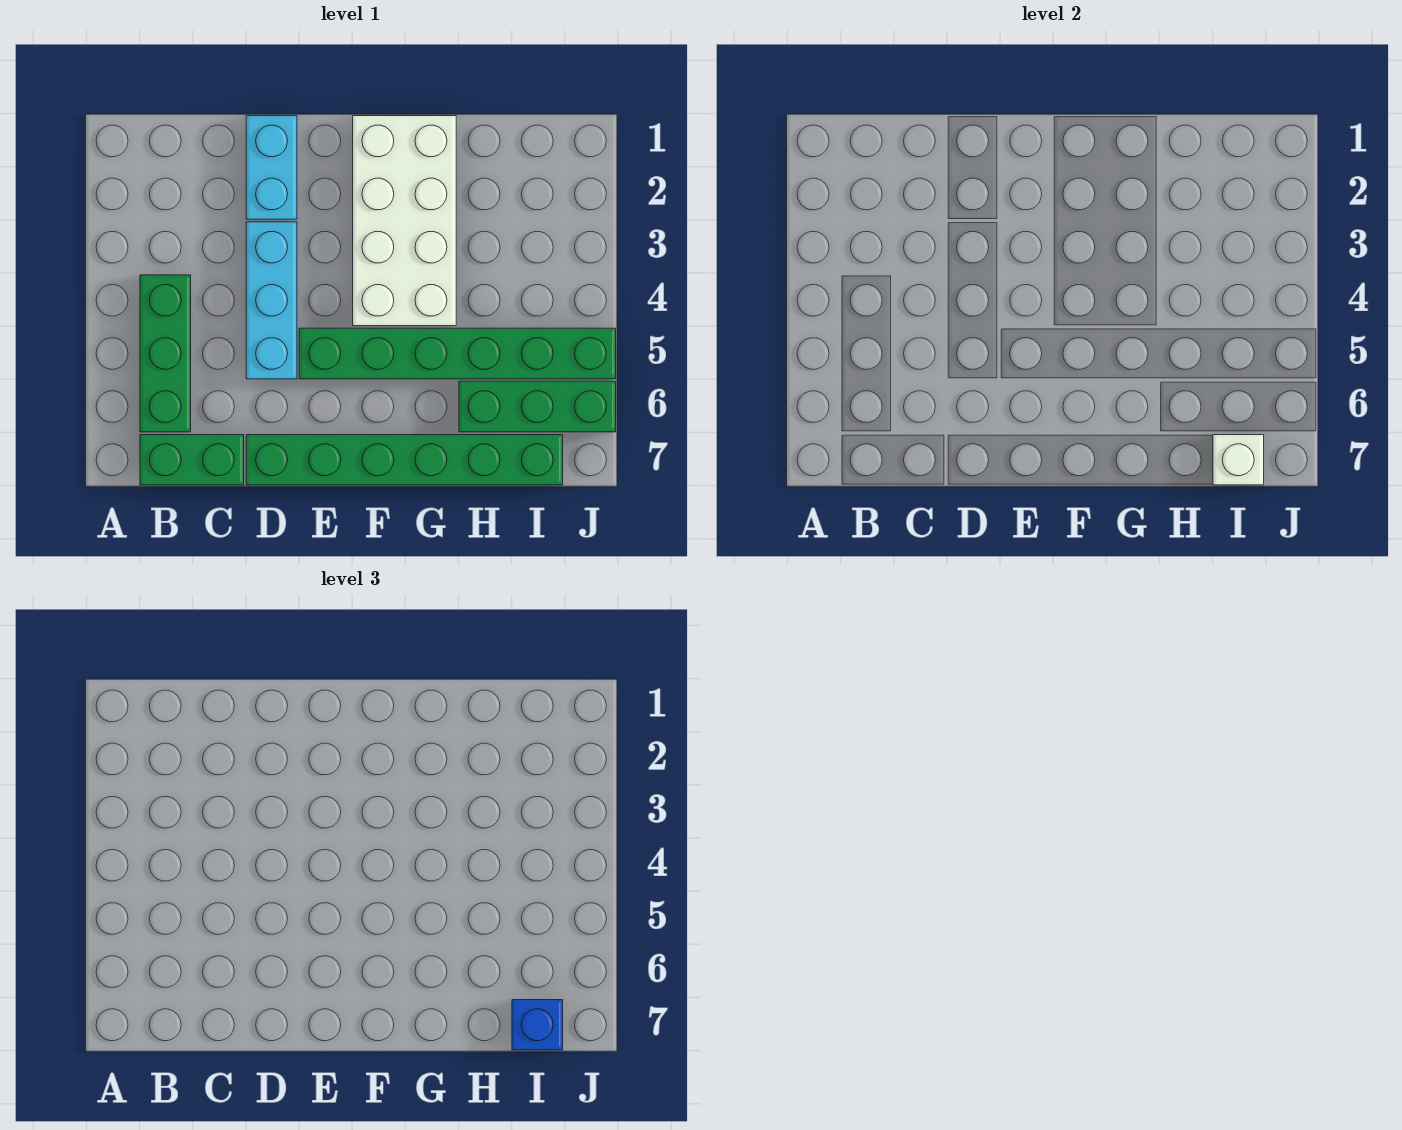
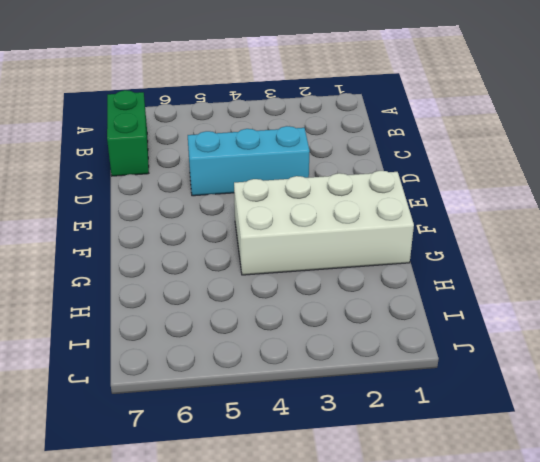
none -> green 1x3 brick [140,275,191,432]
none -> cyan 1x2 brick [246,116,297,219]

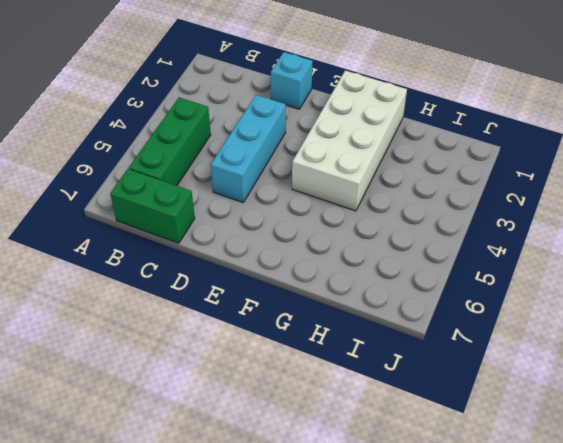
cyan 1x1 brick [271,52,313,109] -> cyan 1x2 brick [246,116,297,219]
none -> green 1x6 brick [246,435,563,485]
none -> green 1x6 brick [299,328,616,379]

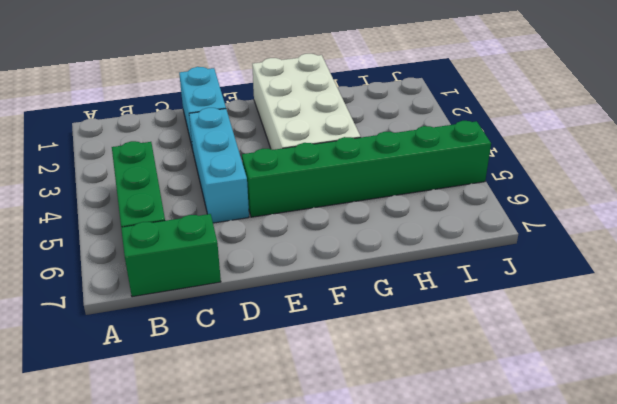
none -> green 1x6 brick [246,435,563,485]
none -> green 1x3 brick [459,381,616,432]

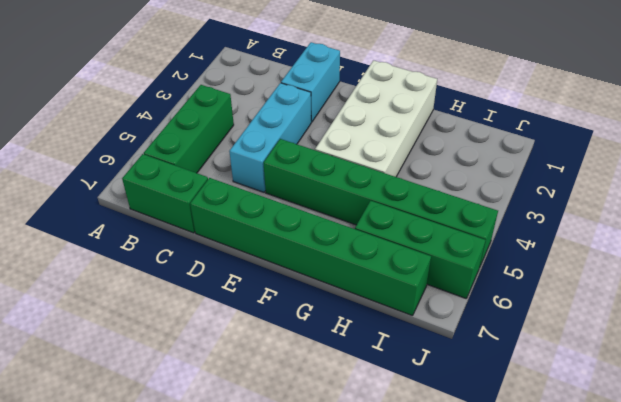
none -> white 1x1 brick [1213,435,1264,485]
none -> blue 1x1 brick [512,1000,563,1050]

